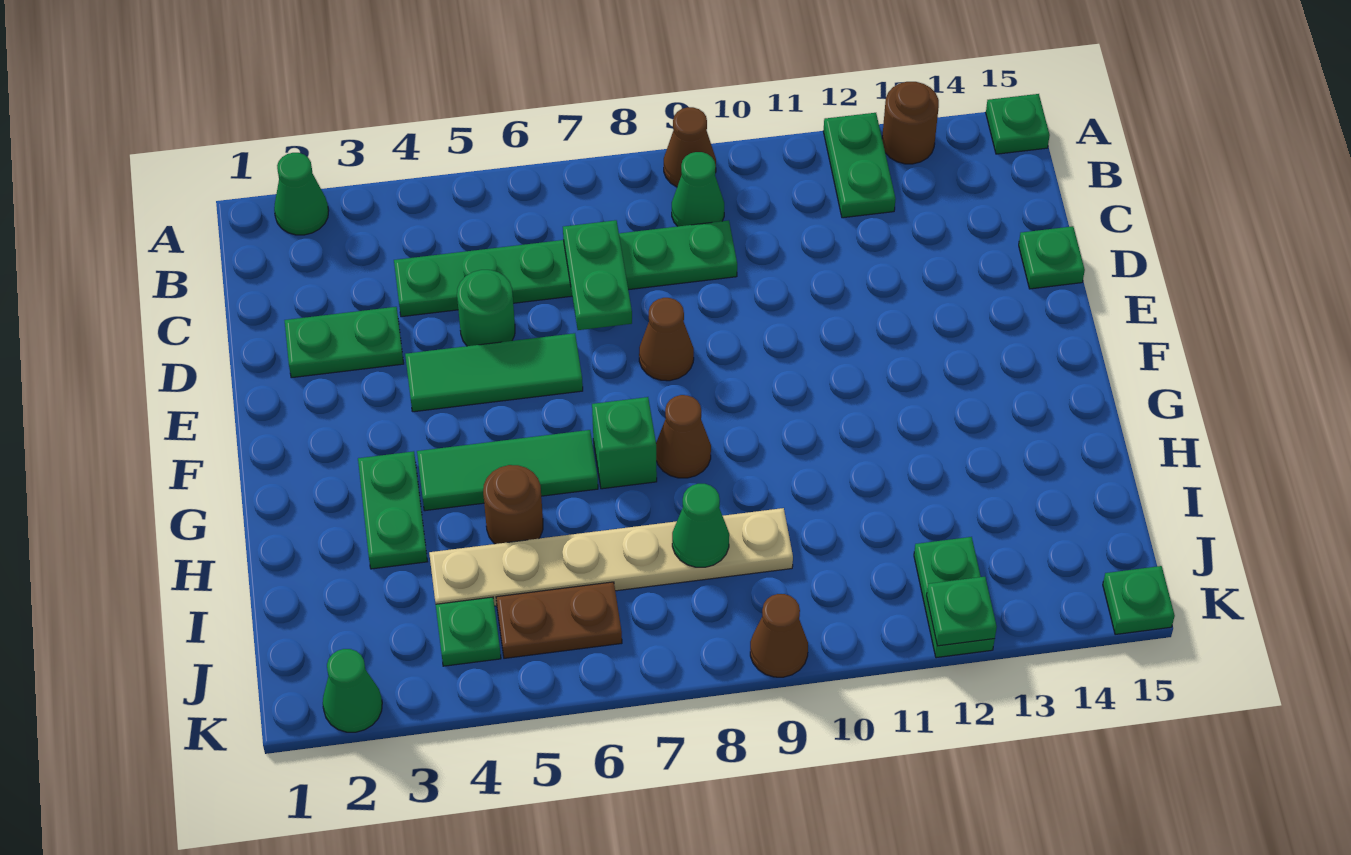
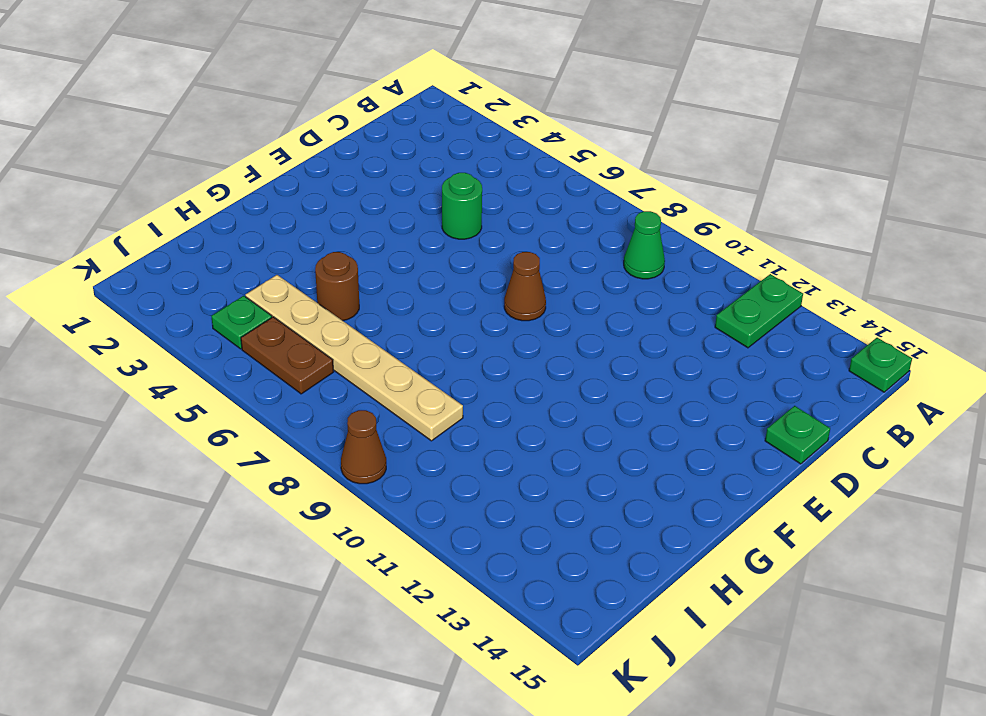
none -> green 1x1 cone [274,153,329,235]
none -> brown 1x1 cone [664,107,716,187]
none -> brown 1x1 round brick [882,82,939,164]

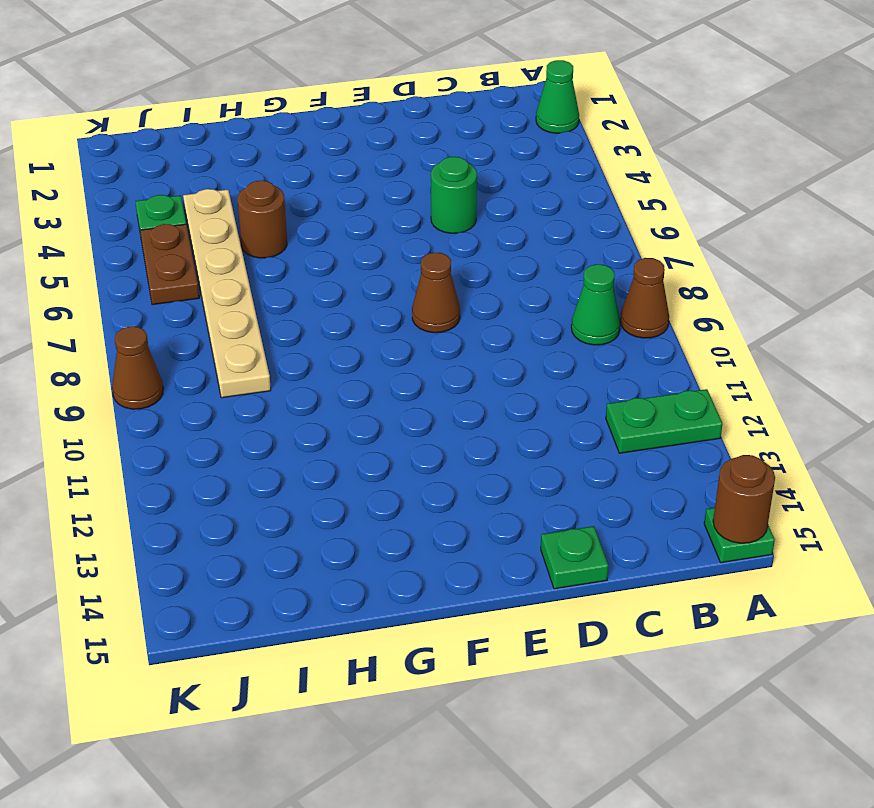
brown 1x1 round brick [713,455,775,543] -> brown 1x1 round brick moved to [882,82,939,164]
none -> green 1x6 plate [394,221,737,317]
none -> green 1x2 plate [285,307,404,378]
none -> green 1x3 tile [405,333,583,412]

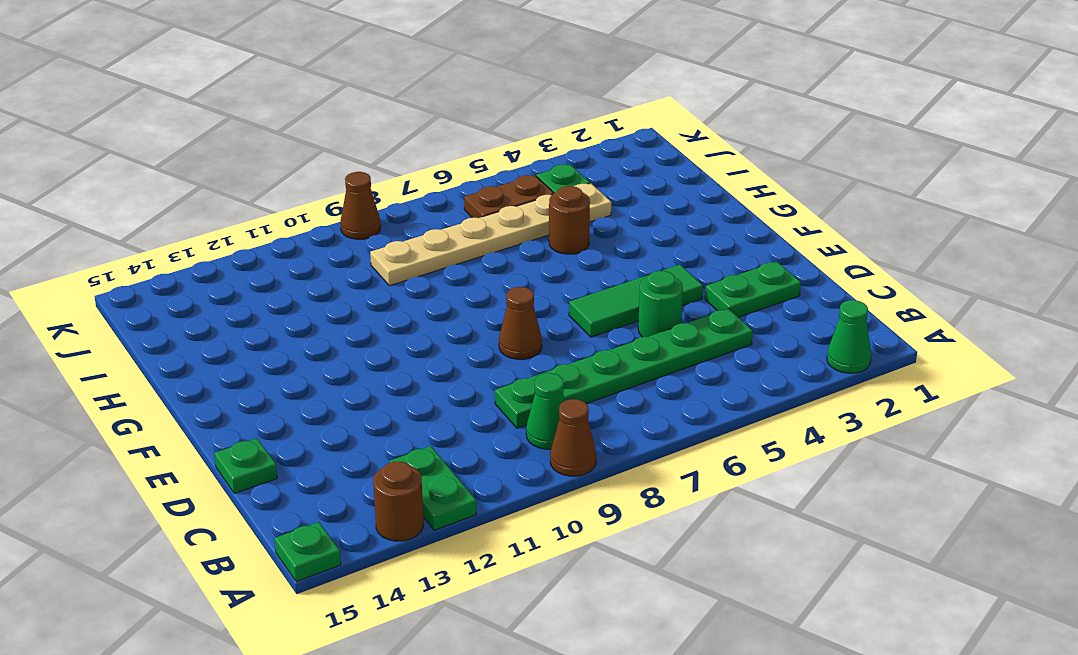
none -> green 1x2 plate [358,451,427,569]
none -> green 1x3 tile [417,430,598,511]
none -> green 1x1 brick [592,397,657,489]

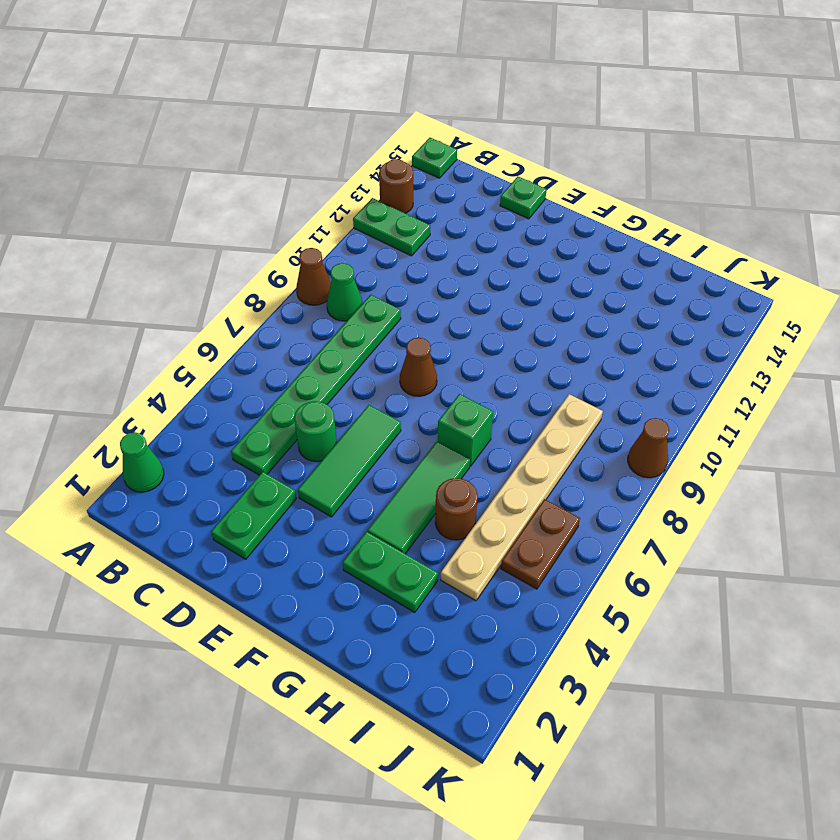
none -> brown 1x1 cone [656,395,711,478]
none -> green 1x1 plate [436,597,501,666]
none -> green 1x2 plate [914,537,995,658]

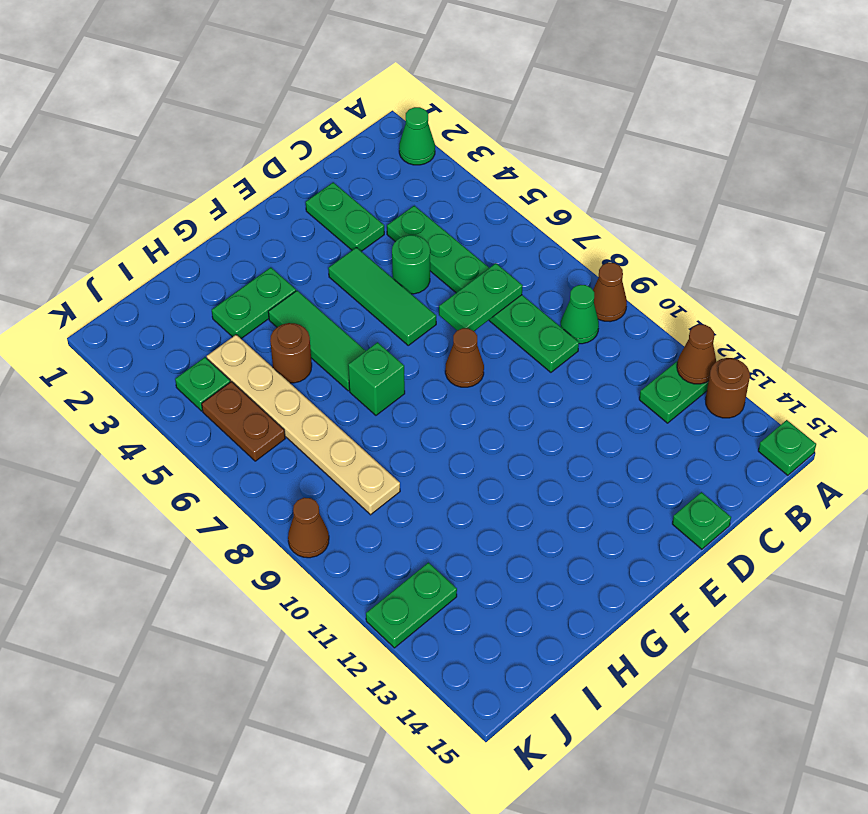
brown 1x1 cone [677,324,716,384] -> brown 1x1 cone moved to [656,395,711,478]
none -> green 1x1 cone [323,649,382,732]
none -> green 1x1 plate [1103,566,1175,635]
none -> green 1x1 cone [672,484,729,567]

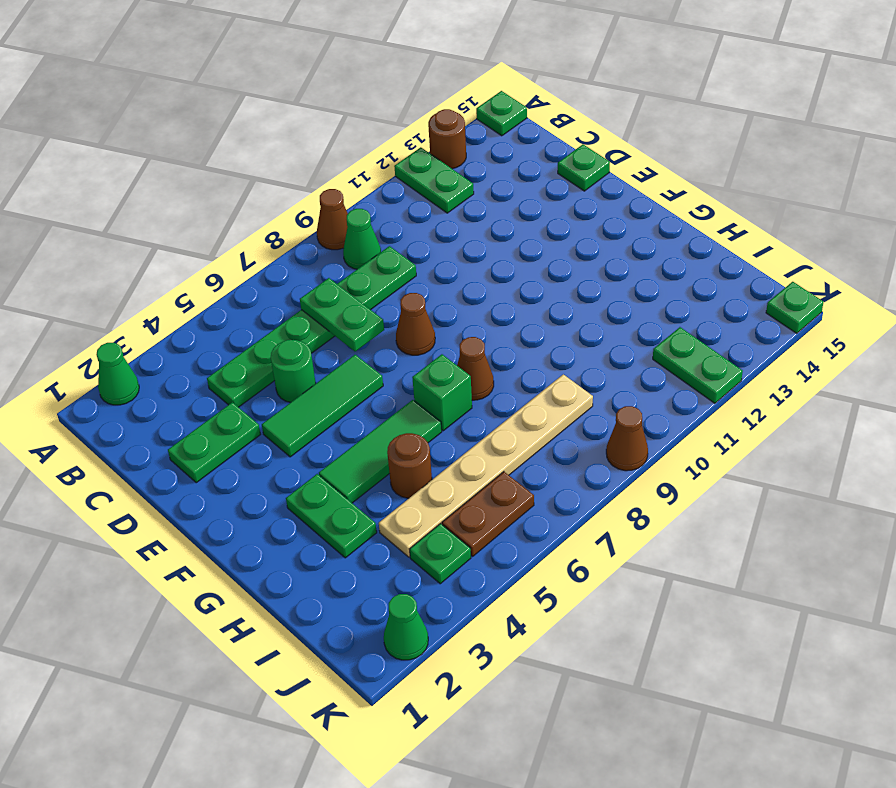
none -> green 1x1 cone [672,484,729,567]
none -> green 1x1 plate [927,577,997,646]

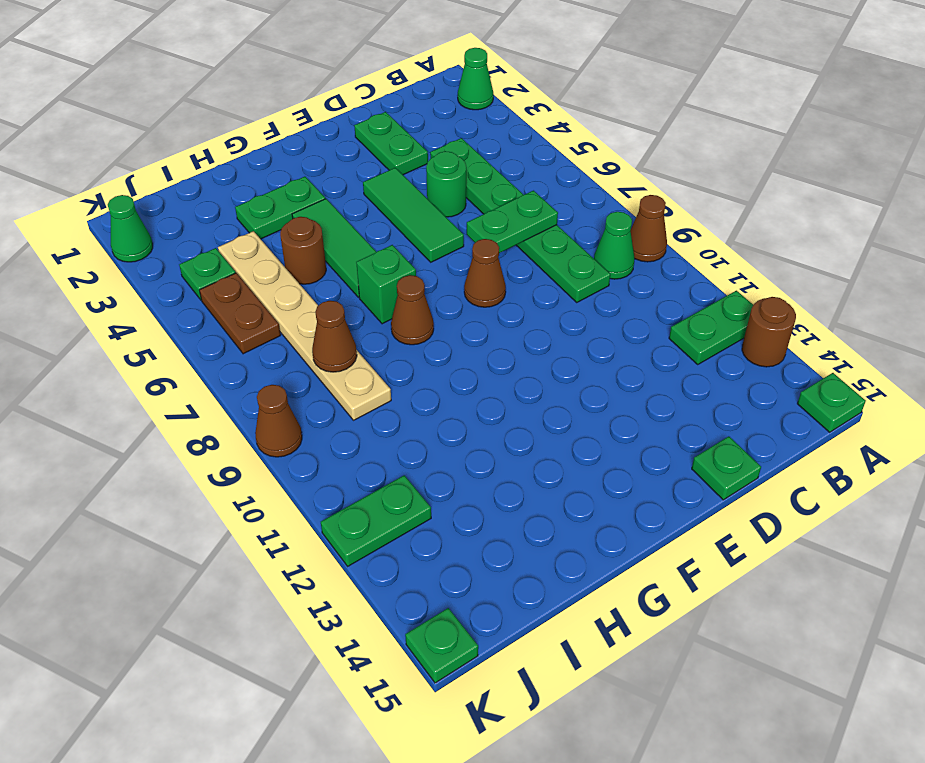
brown 1x1 cone [312,301,357,372] -> green 1x1 cone [672,484,729,567]
none -> green 1x1 plate [927,577,997,646]

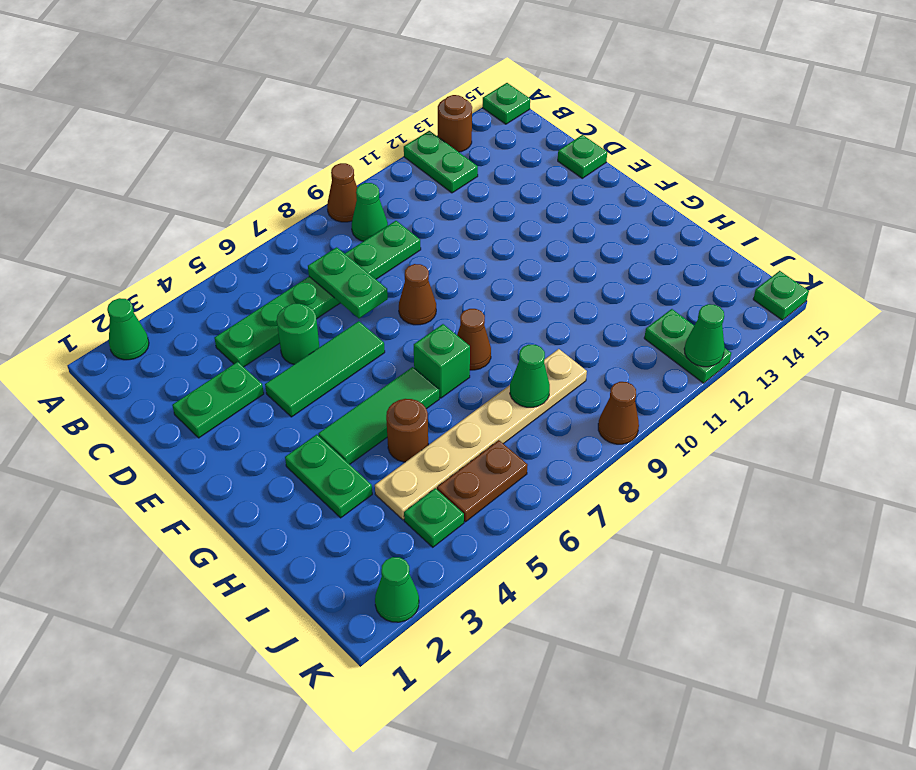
green 1x1 cone [684,304,725,367] -> green 1x1 plate [927,577,997,646]

